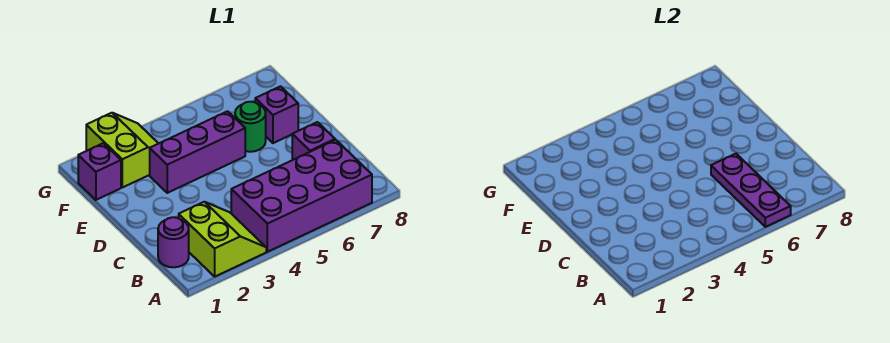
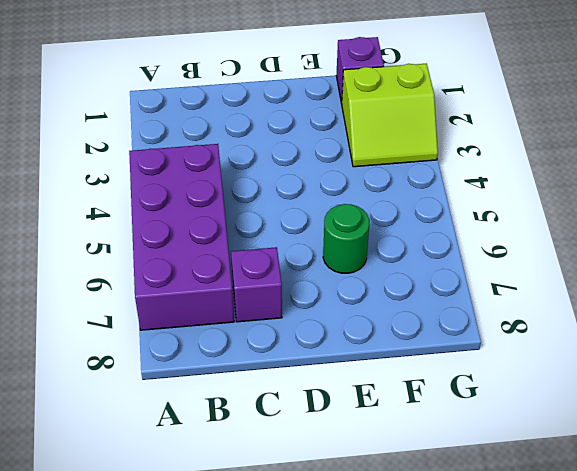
none -> lime 2x2 slope [179,202,266,276]
none -> purple 1x1 round brick [158,217,189,267]

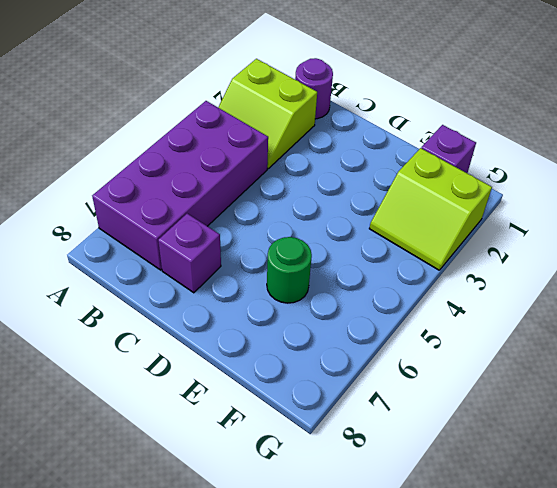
none -> purple 1x3 brick [150,111,245,193]
none -> purple 1x1 brick [255,86,298,143]

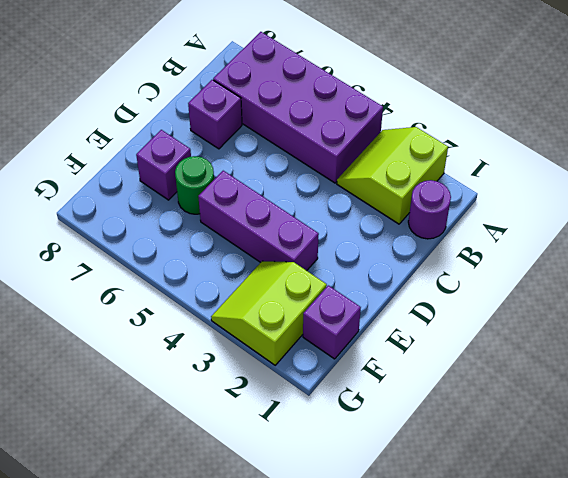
none -> purple 1x3 plate [711,154,791,227]

